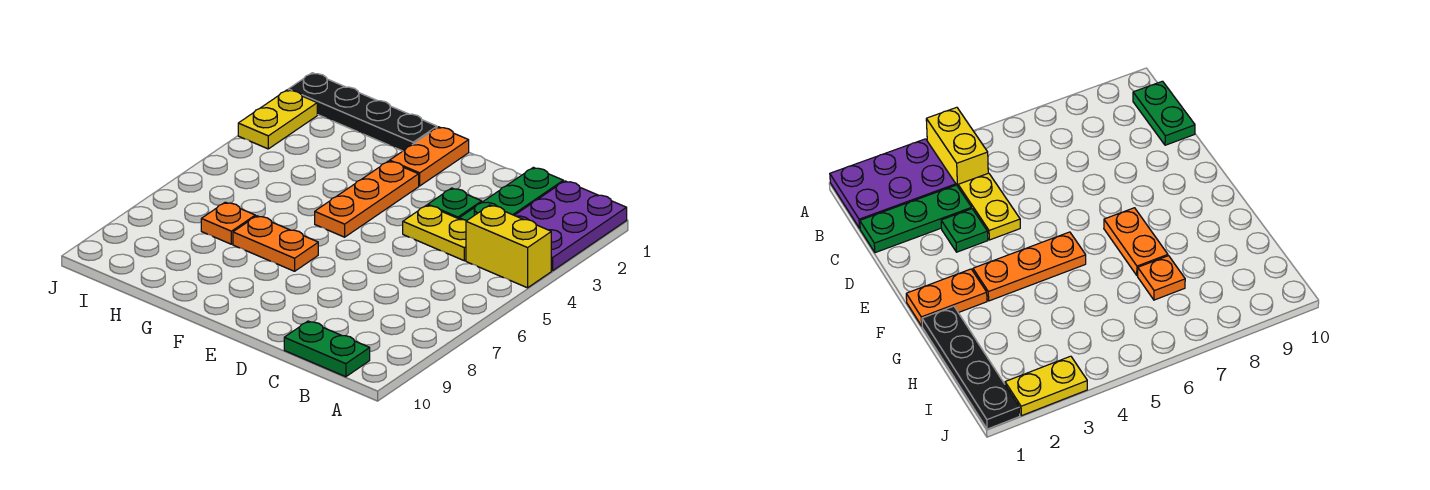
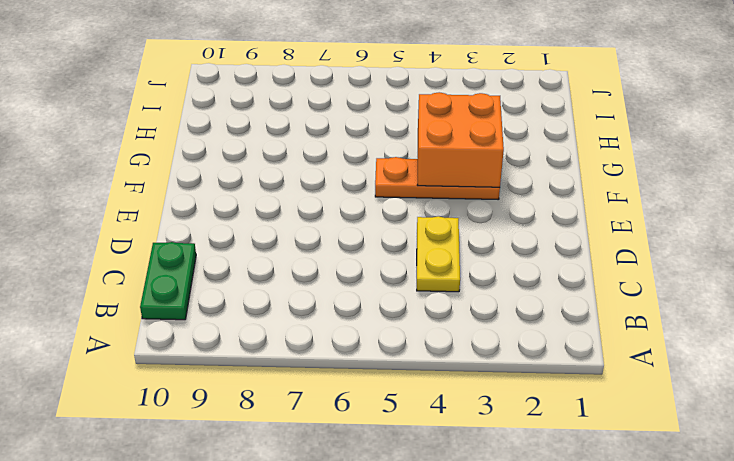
orange 2x2 brick [418,92,504,187] -> none
none -> purple 2x3 plate [515,181,627,271]
none -> yellow 1x2 brick [466,205,551,288]
none -> green 1x3 plate [459,167,563,220]

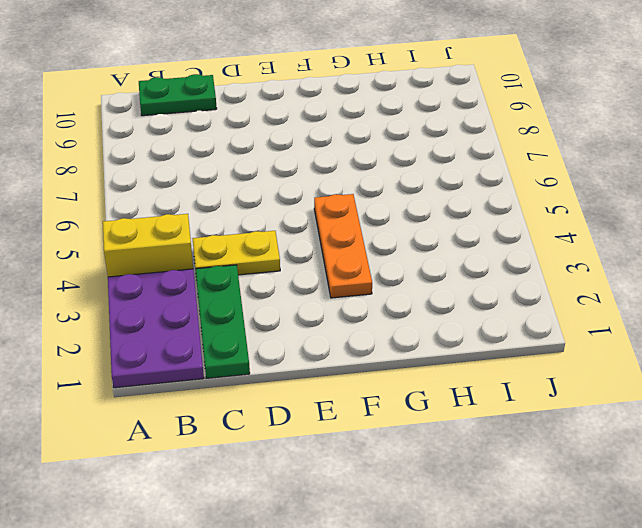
none -> green 1x1 plate [428,188,482,219]
none -> orange 1x2 plate [390,127,469,186]
none -> orange 1x2 plate [233,216,318,271]

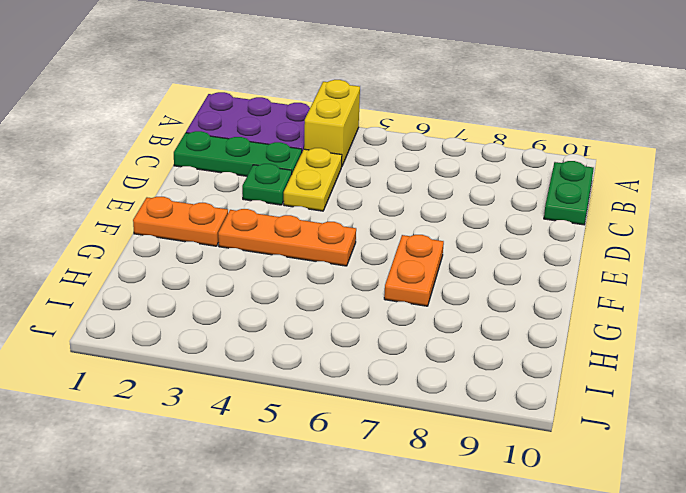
none -> black 1x4 plate [288,73,437,151]
none -> orange 1x1 plate [201,202,255,244]
none -> yellow 1x2 plate [238,90,317,149]

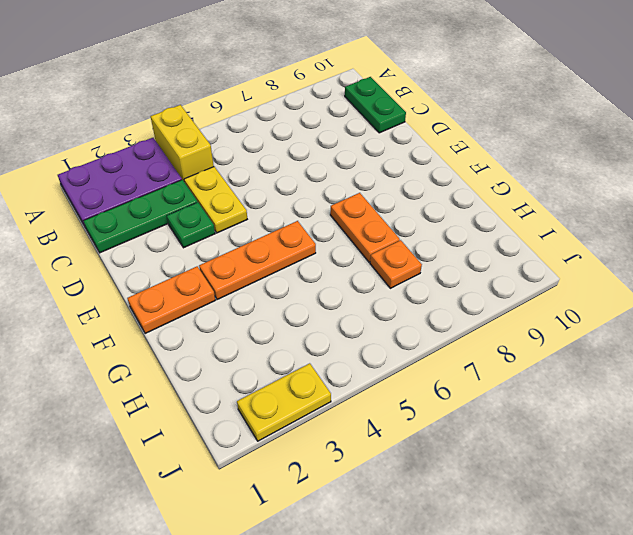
none -> black 1x4 plate [288,73,437,151]

